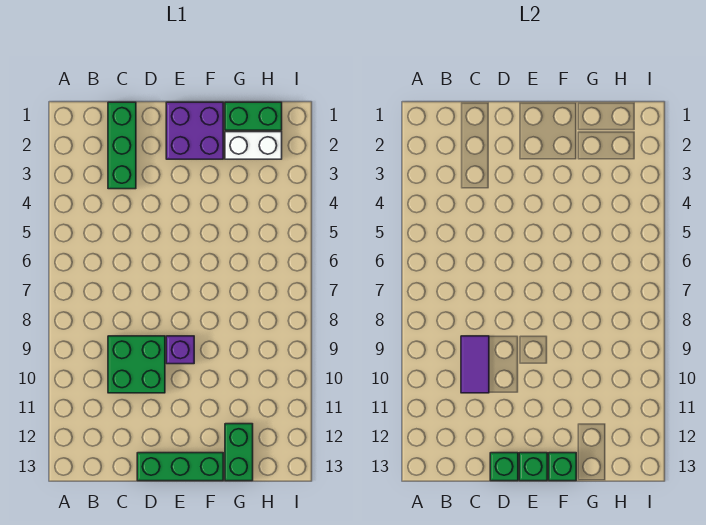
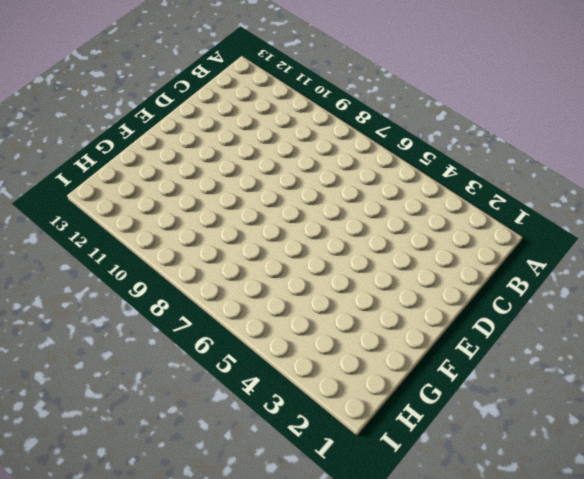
none -> green 1x3 brick [108,102,136,189]
none -> green 2x2 brick [108,336,165,393]
none -> green 1x3 brick [137,453,223,481]

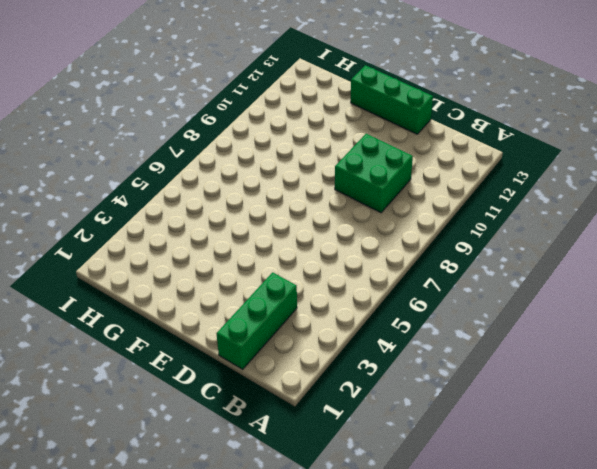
none -> purple 2x2 brick [166,102,223,159]
none -> purple 1x1 brick [166,336,194,364]
none -> green 1x2 brick [225,102,282,130]

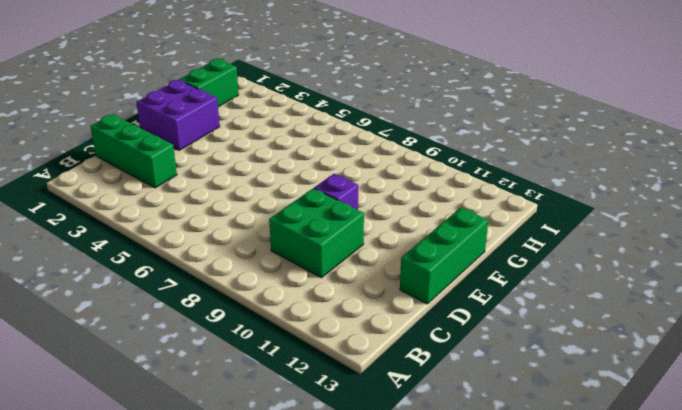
none -> white 1x2 brick [225,132,282,159]
none -> green 1x2 brick [225,424,253,481]
none -> purple 1x2 tile [461,336,489,393]

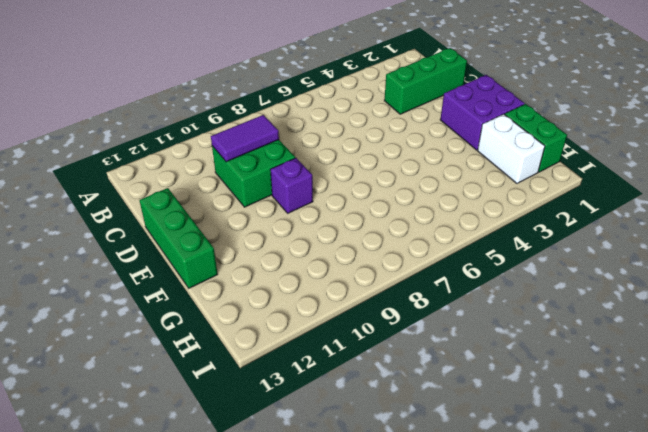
none -> green 1x2 brick [225,424,253,481]
none -> green 1x1 brick [490,453,518,481]
none -> green 1x1 brick [519,453,547,481]

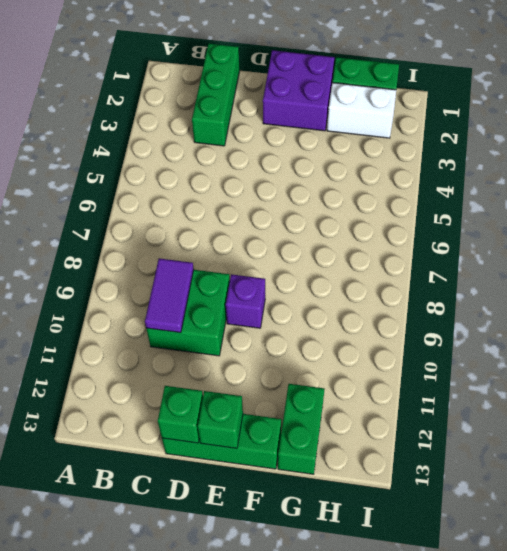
none -> green 1x1 brick [549,453,576,481]

